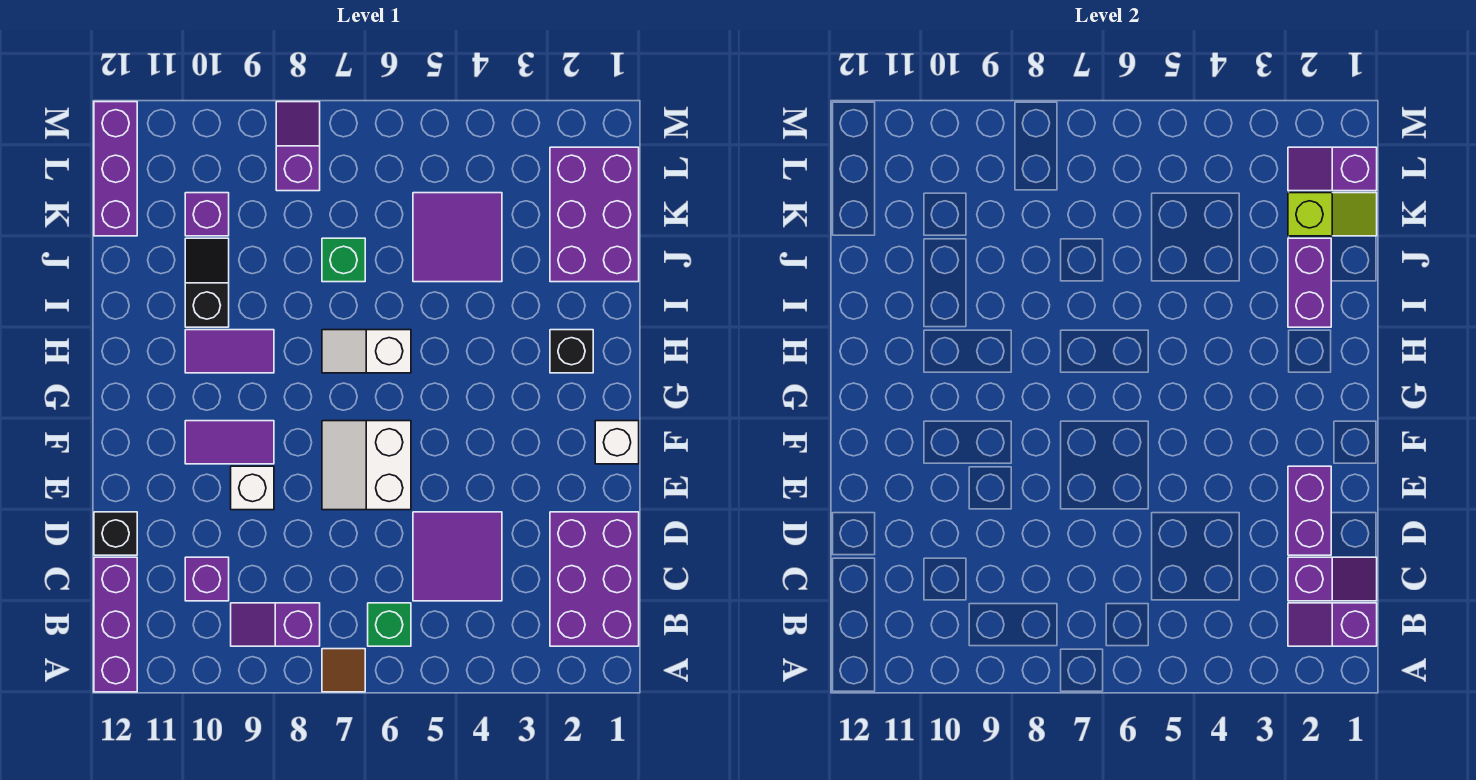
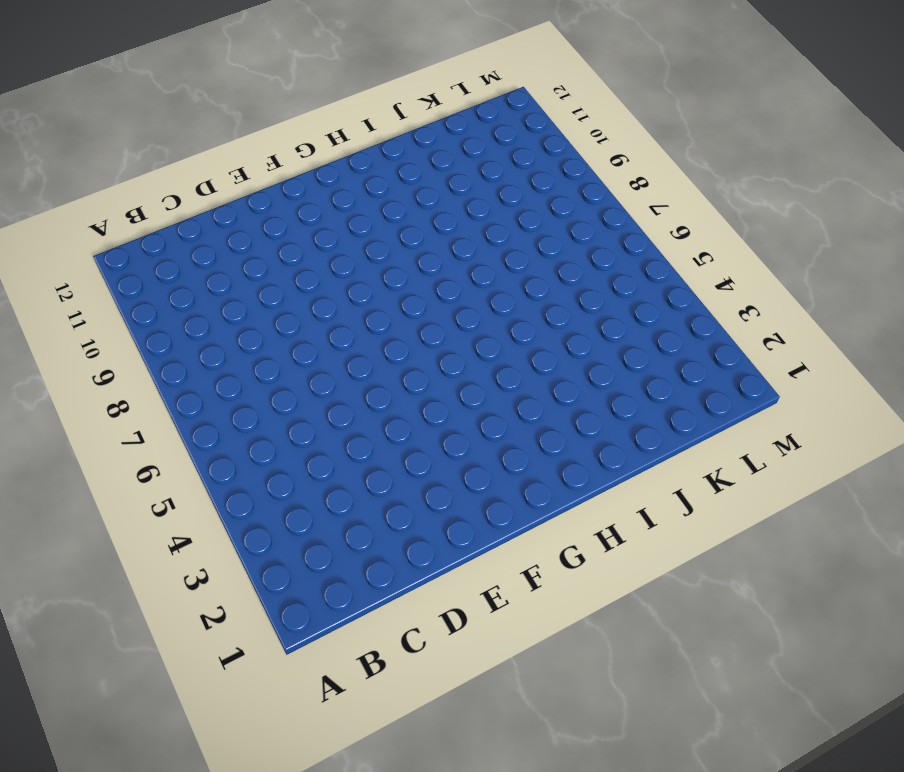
none -> brown 1x1 tile [322,649,365,692]
none -> purple 1x3 brick [94,557,137,692]
none -> purple 2x3 brick [550,512,639,646]

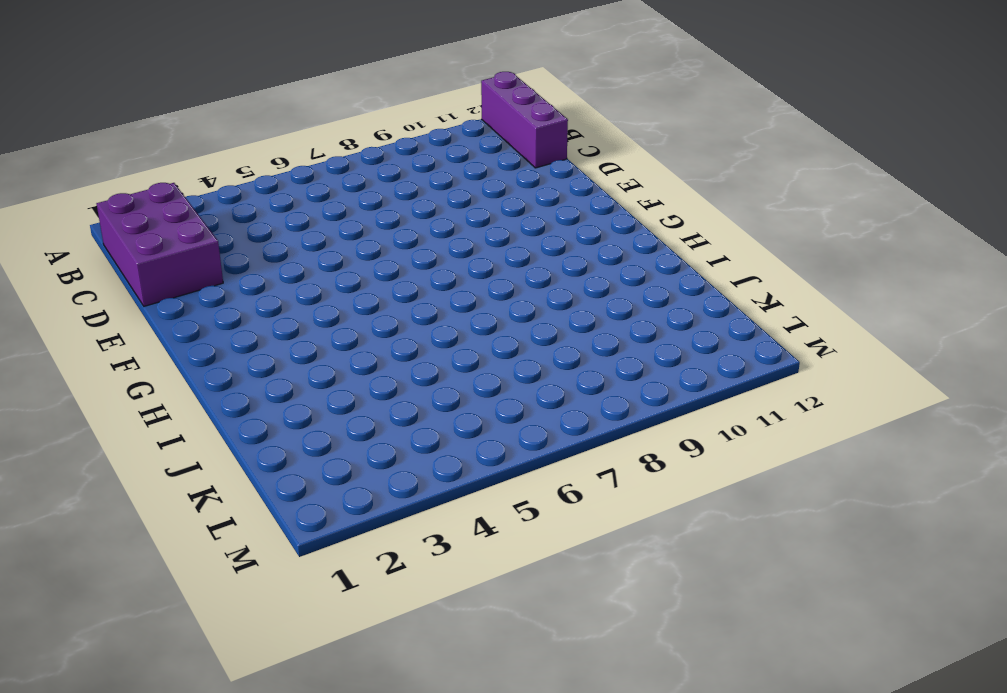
none -> brown 1x1 tile [322,649,365,692]
none -> green 1x1 brick [368,603,411,646]
none -> purple 1x2 slope [231,603,320,646]

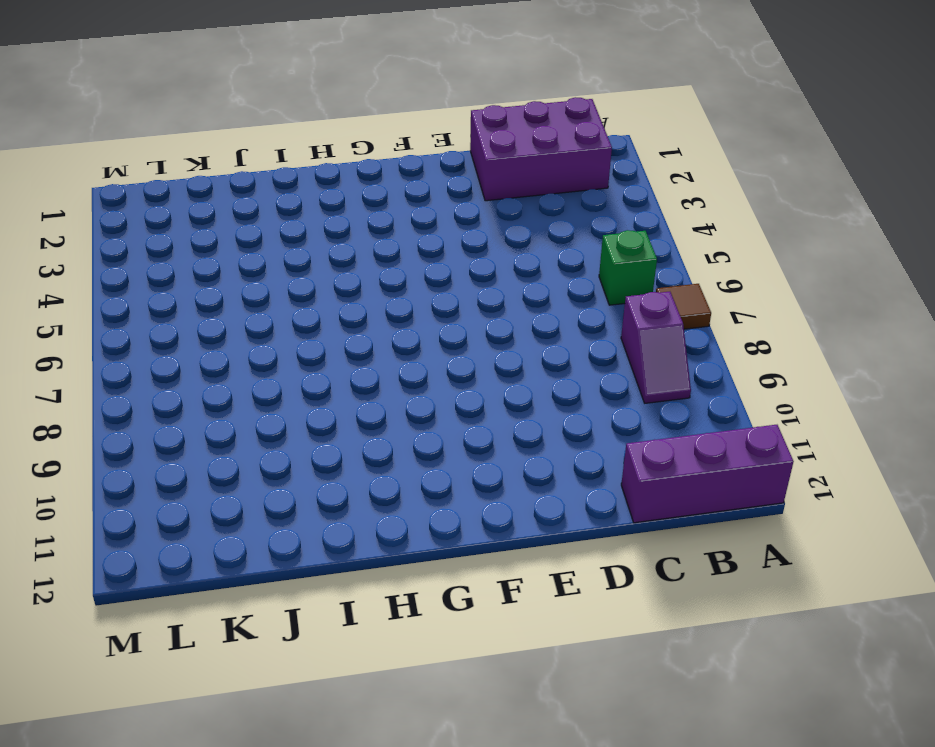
none -> purple 2x2 tile [413,512,502,601]
none -> purple 1x1 brick [185,557,229,601]
none -> black 1x1 brick [94,512,137,555]

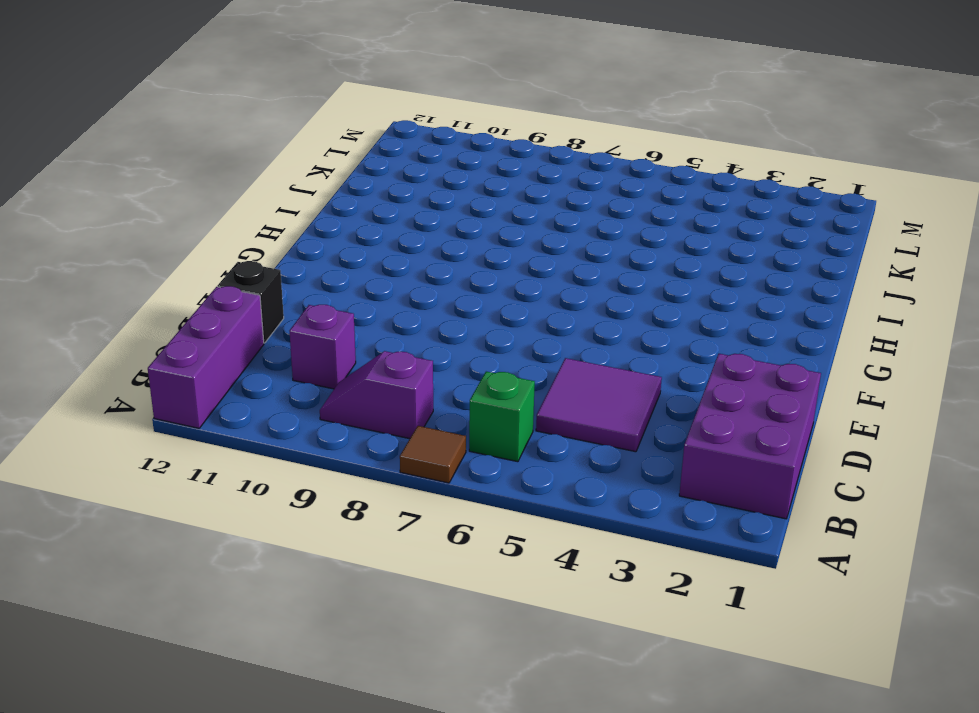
none -> white 2x2 slope [322,421,411,510]
none -> white 1x1 brick [231,466,274,510]
none -> white 1x1 brick [595,421,639,464]

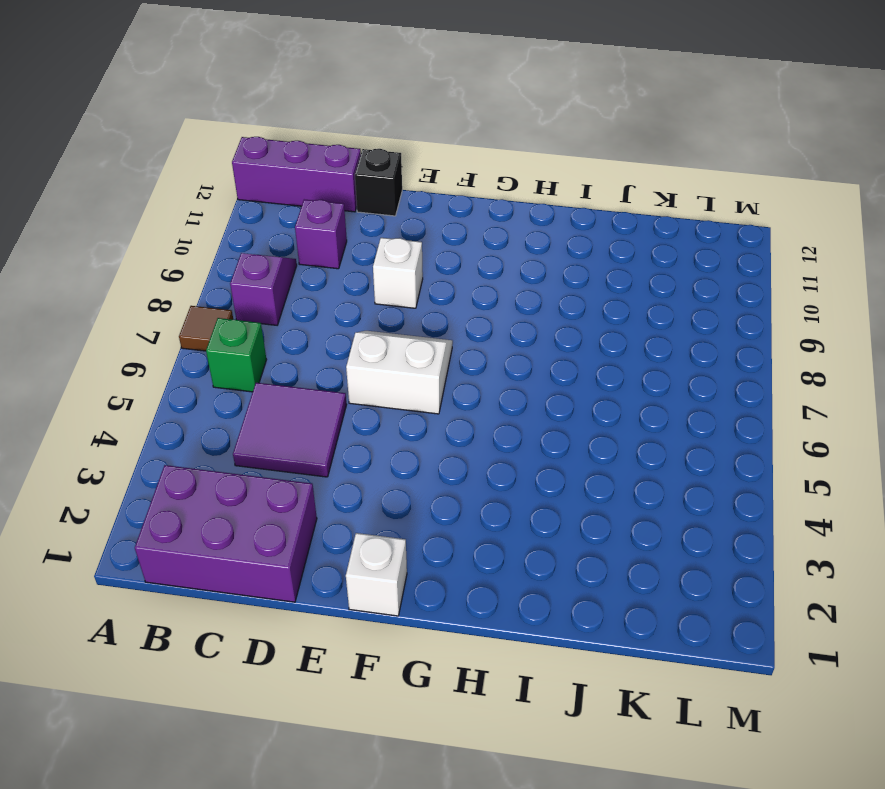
none -> purple 1x2 tile [185,421,274,464]
none -> black 1x1 brick [550,330,593,373]
none -> white 1x2 slope [322,330,411,373]

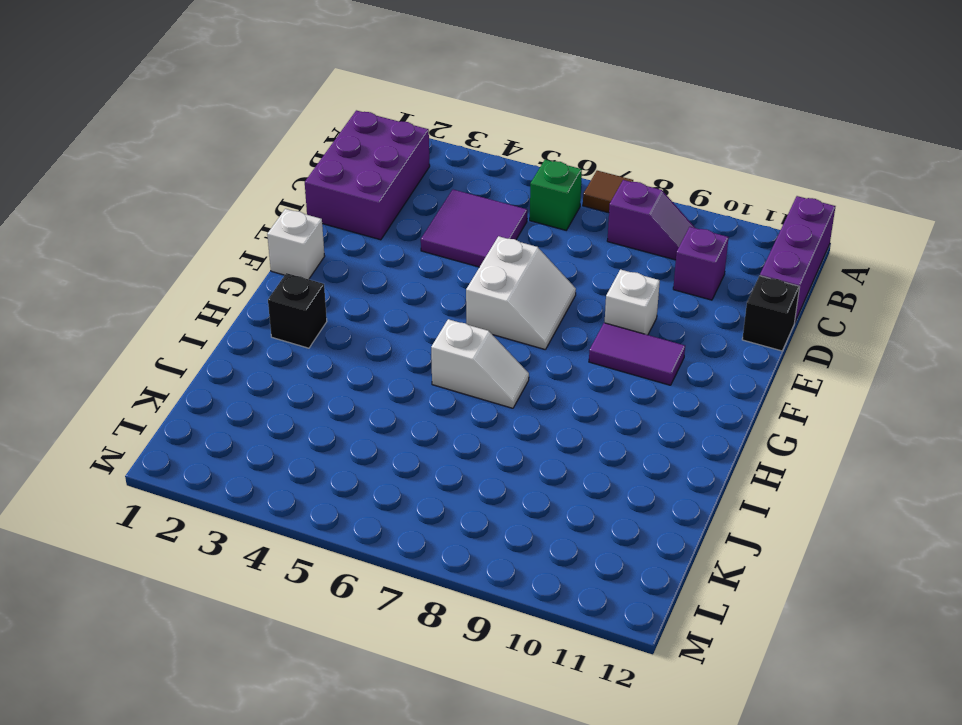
none -> purple 1x2 tile [185,330,274,373]
none -> black 1x2 slope [185,238,229,327]
none -> purple 2x3 brick [550,147,639,282]

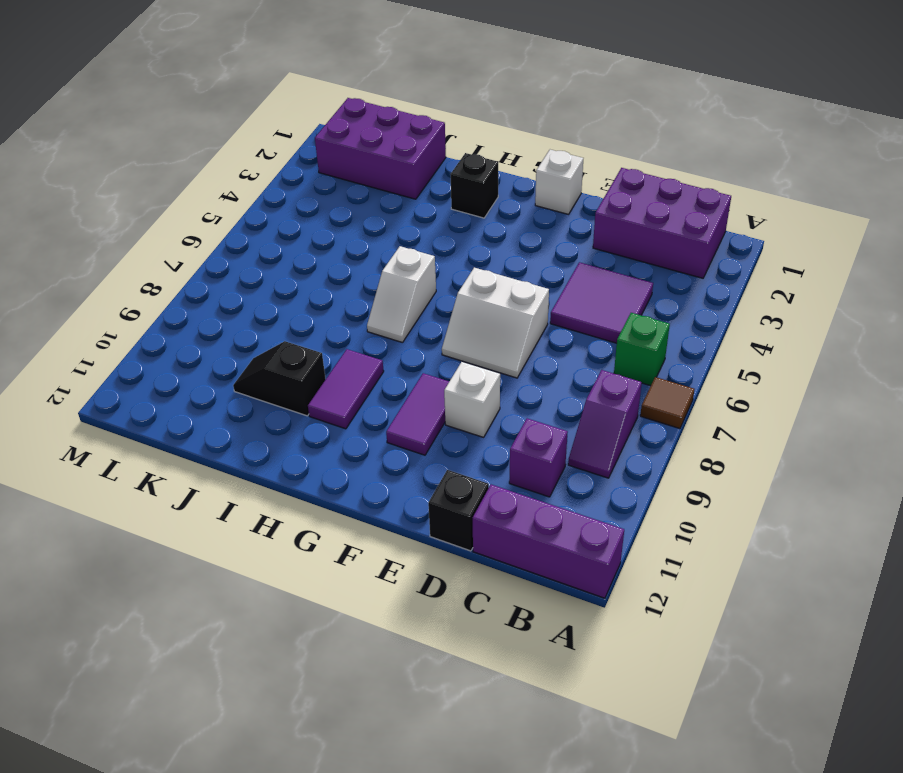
none -> purple 2x2 tile [413,193,502,282]
none -> green 1x1 brick [322,238,365,282]
none -> purple 1x1 brick [185,193,229,236]

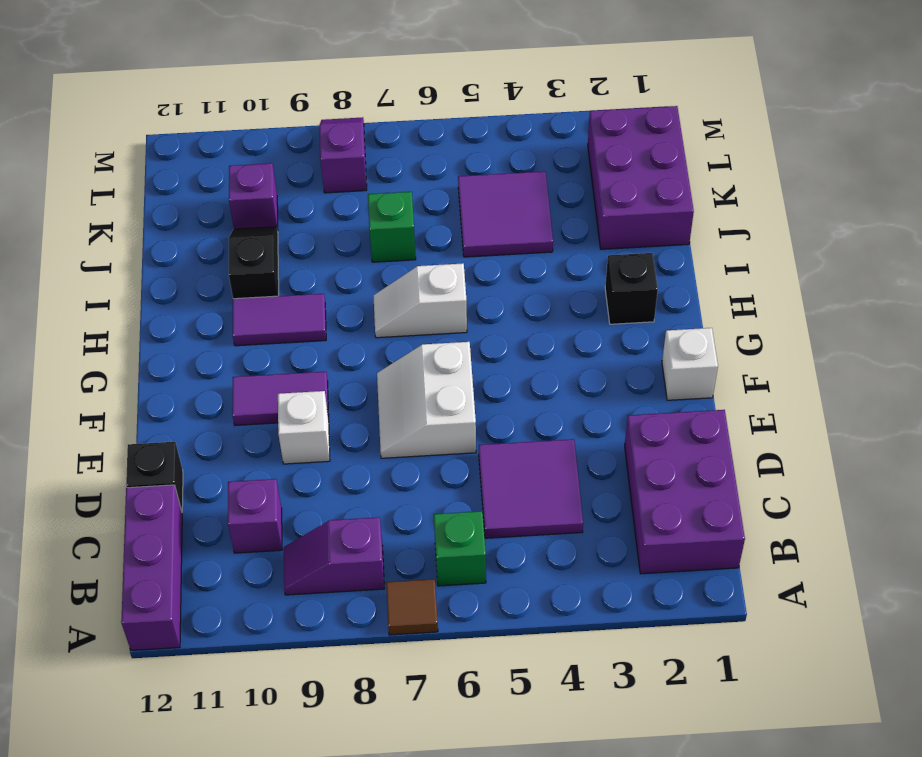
none -> purple 1x3 brick [94,102,137,236]
none -> purple 1x2 slope [1288,603,1377,646]
none -> purple 1x2 slope [1288,557,1377,601]

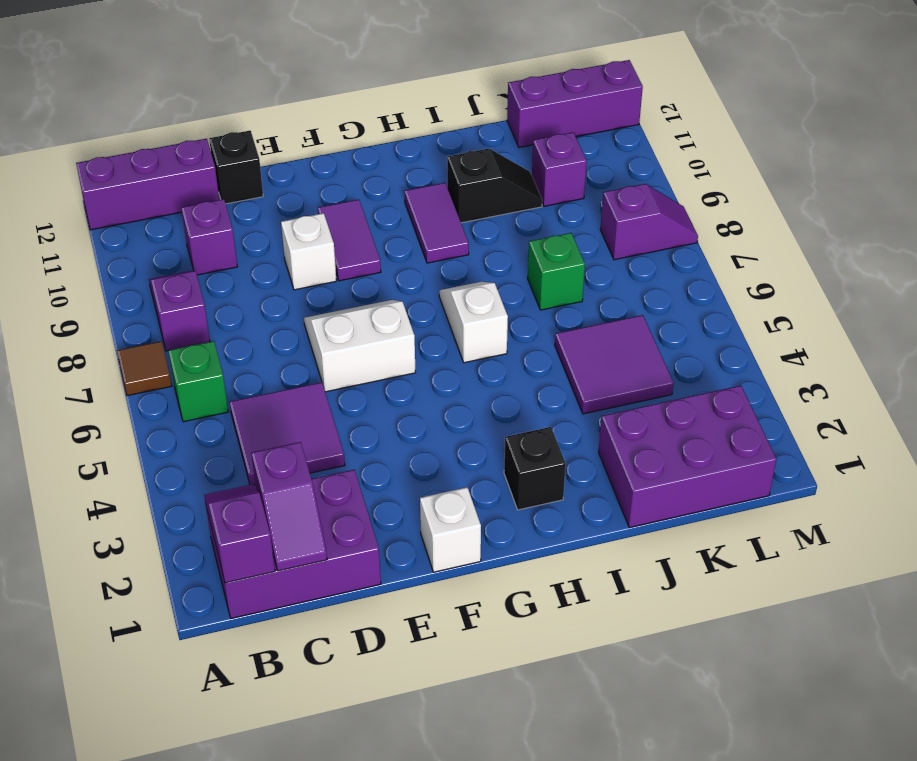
none -> purple 1x2 brick [1288,466,1331,555]
none -> purple 1x2 brick [1288,238,1331,327]
none -> lime 1x2 slope [1288,193,1377,236]

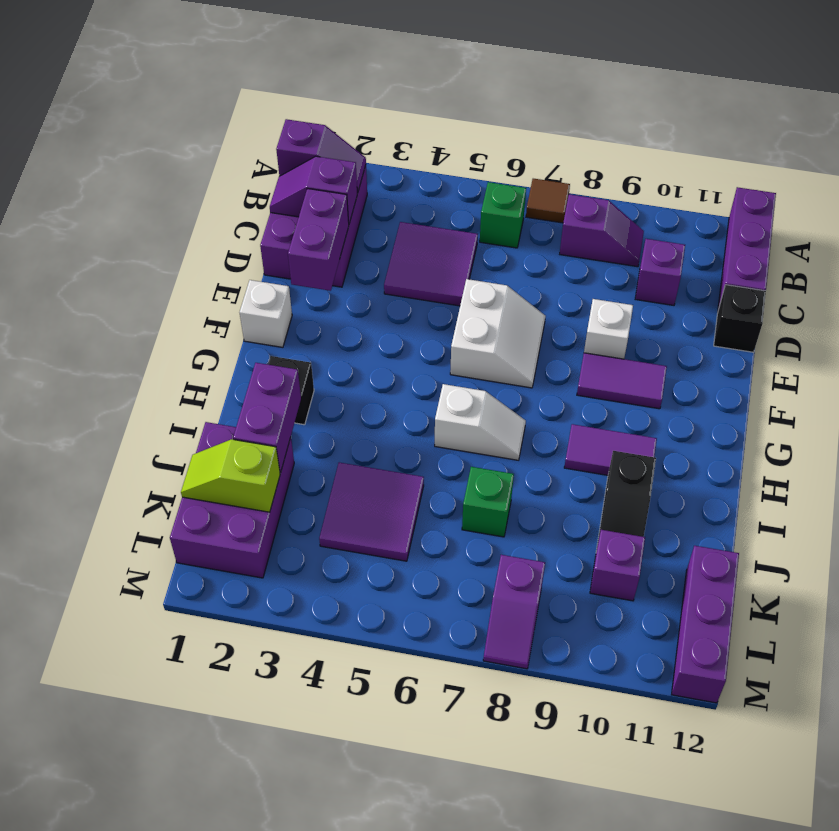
none -> purple 1x2 slope [1288,147,1377,191]

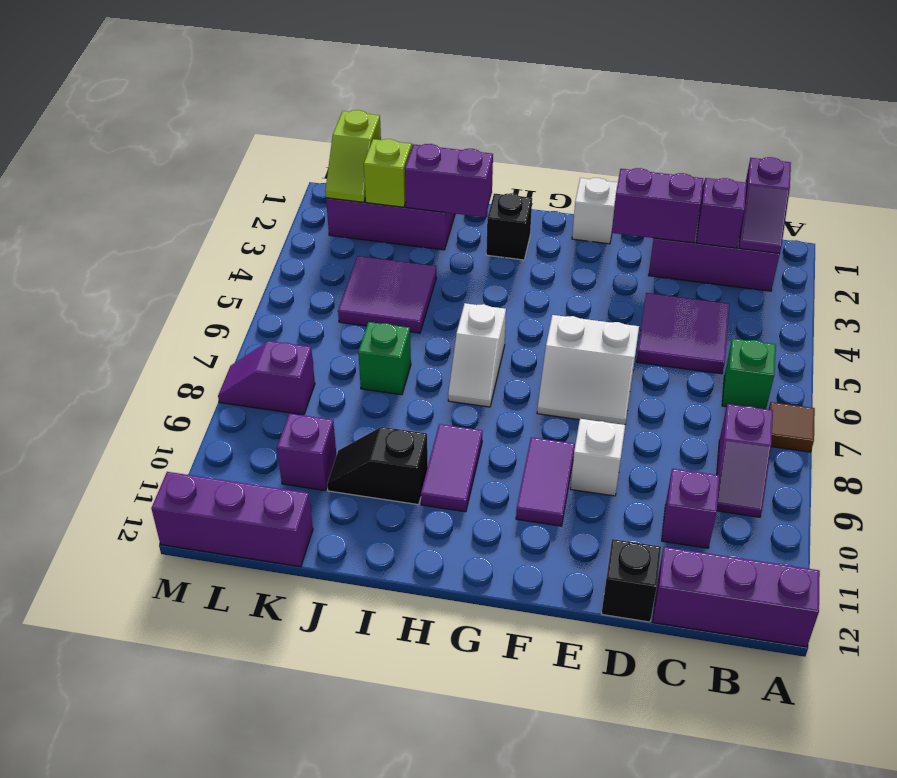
lime 1x2 slope [325,110,381,202] -> purple 1x2 slope [1288,147,1377,191]

